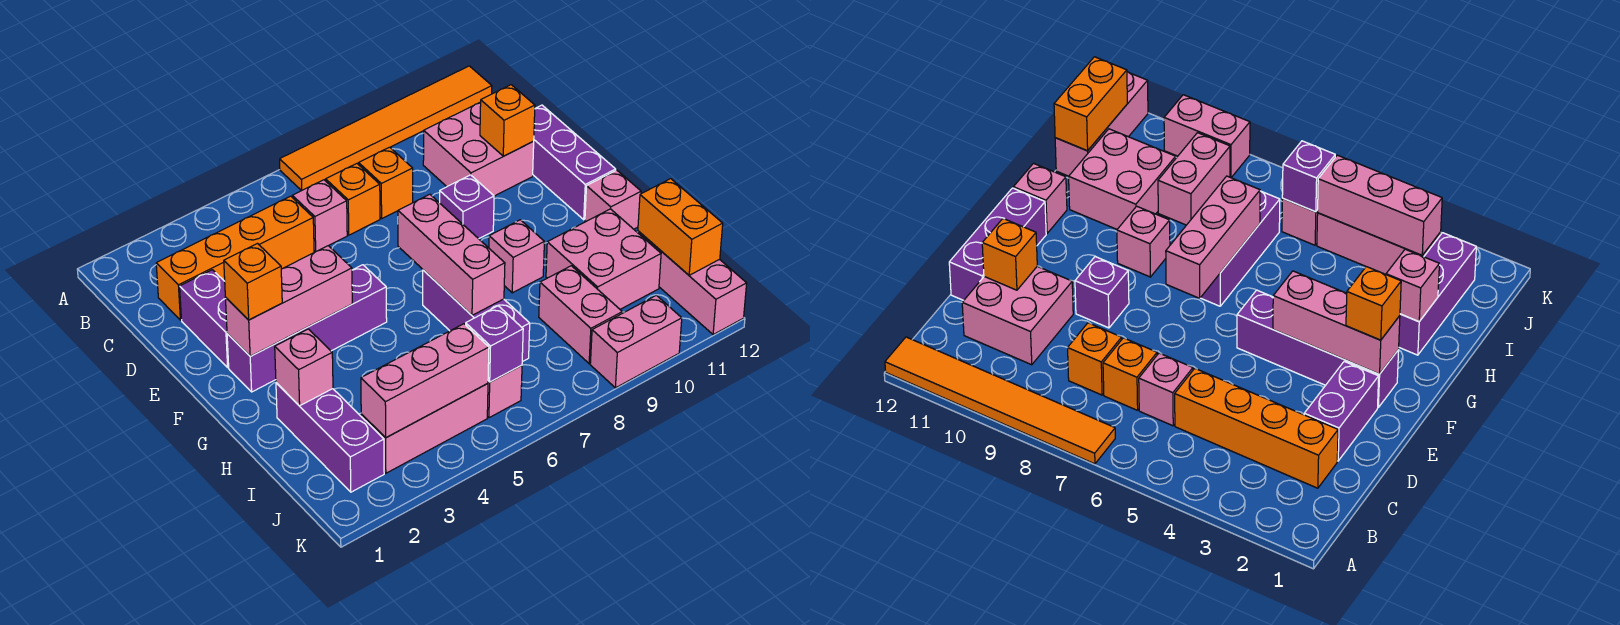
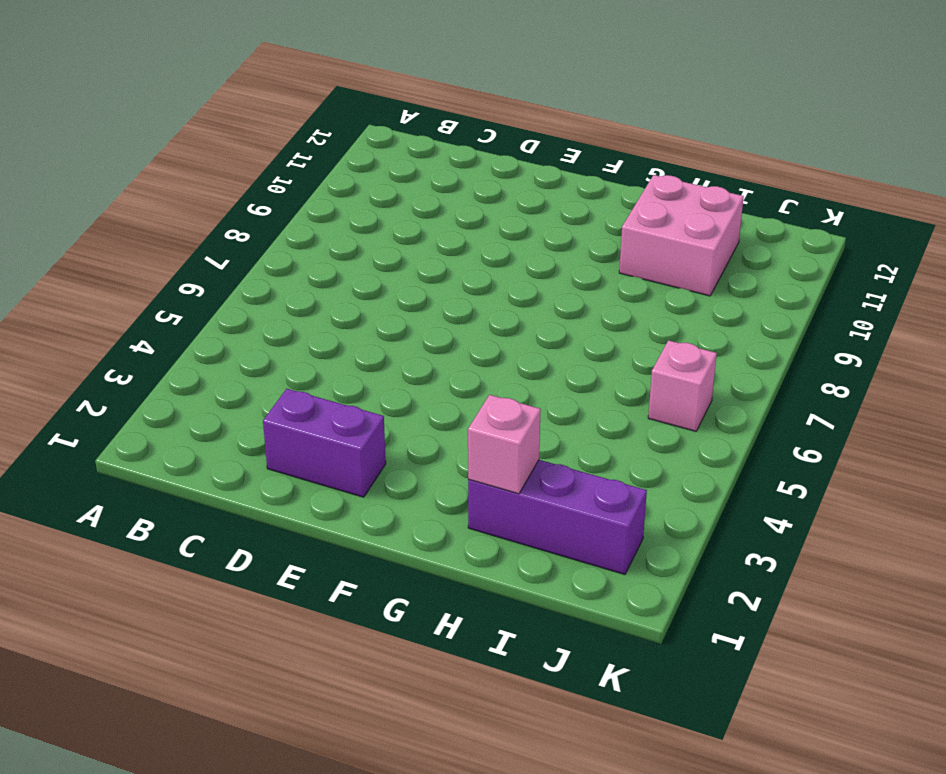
none -> orange 1x6 tile [280,66,492,191]
none -> orange 1x4 brick [156,196,314,320]
none -> pink 1x1 brick [292,180,347,252]

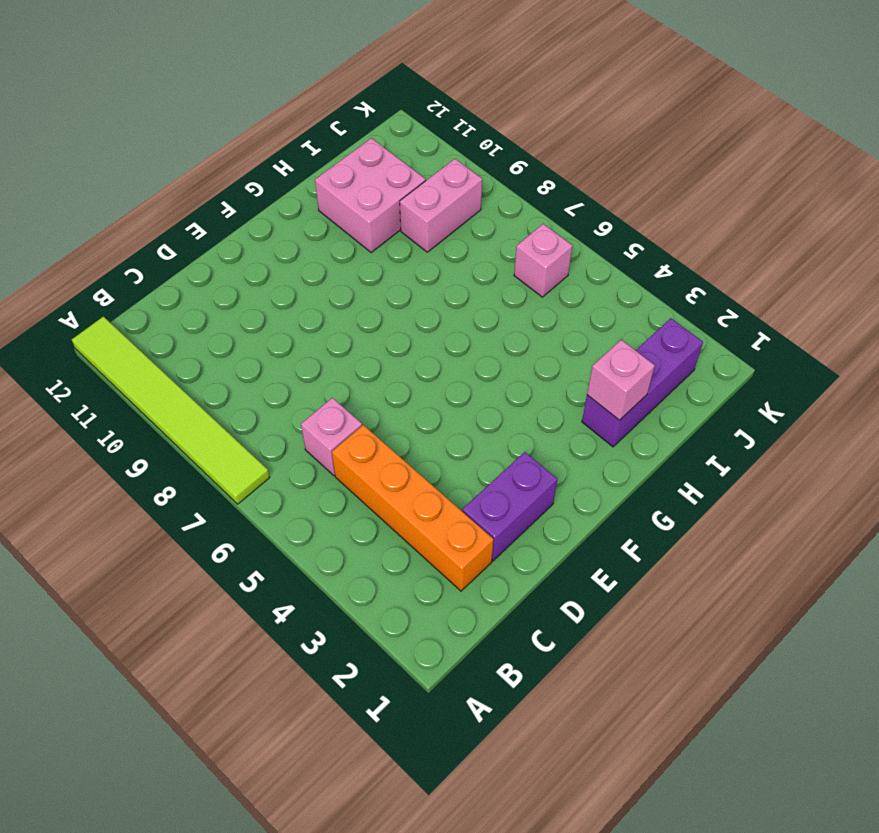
lime 1x6 tile [72,316,270,504] -> orange 1x6 tile [280,66,492,191]
none -> orange 1x1 brick [326,164,380,235]
none -> orange 1x1 brick [359,147,413,218]
none -> pink 2x2 brick [423,102,534,196]

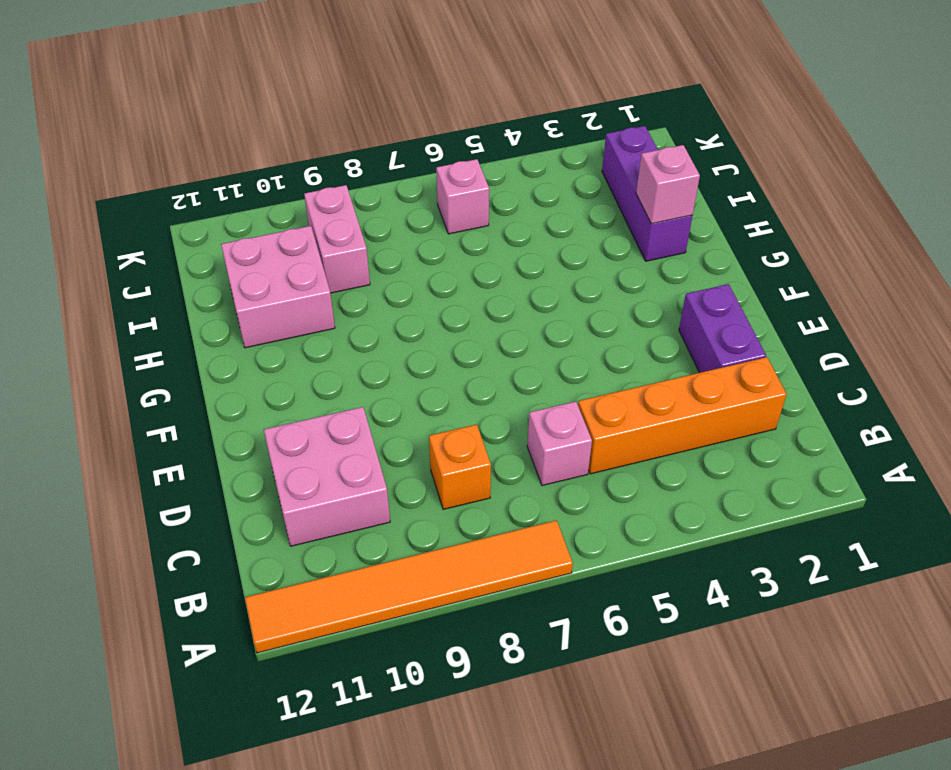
none -> orange 1x1 brick [326,164,380,235]
none -> purple 1x3 brick [533,105,616,220]
none -> purple 1x1 brick [440,175,494,239]

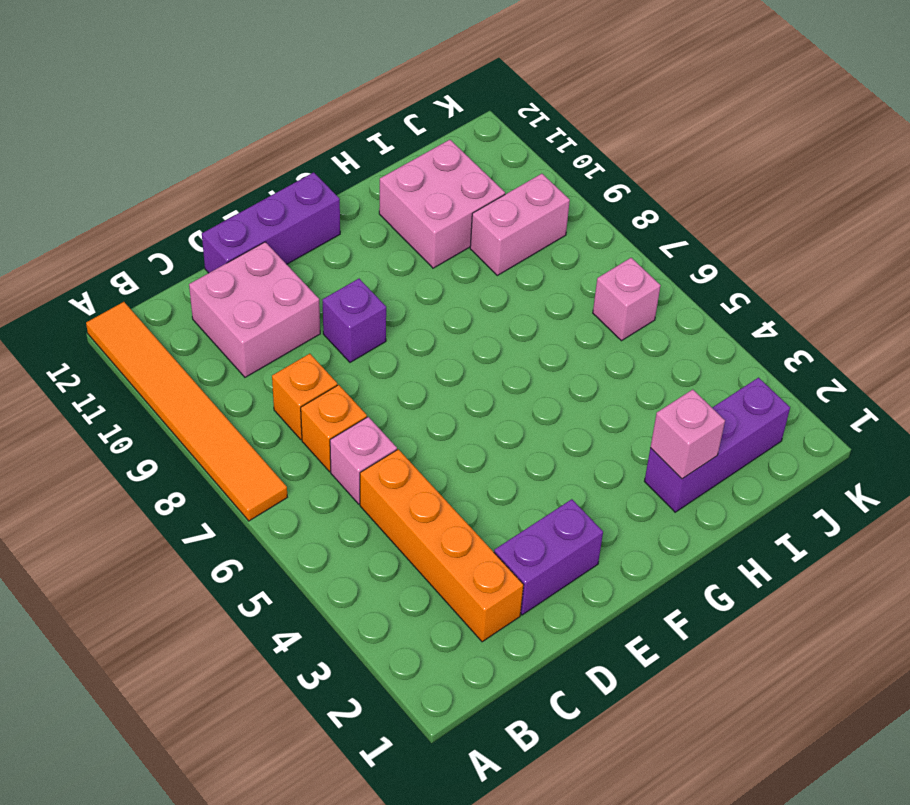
none -> purple 1x4 brick [227,265,387,392]
none -> purple 1x3 brick [423,270,530,362]
none -> pink 1x1 brick [489,220,544,293]

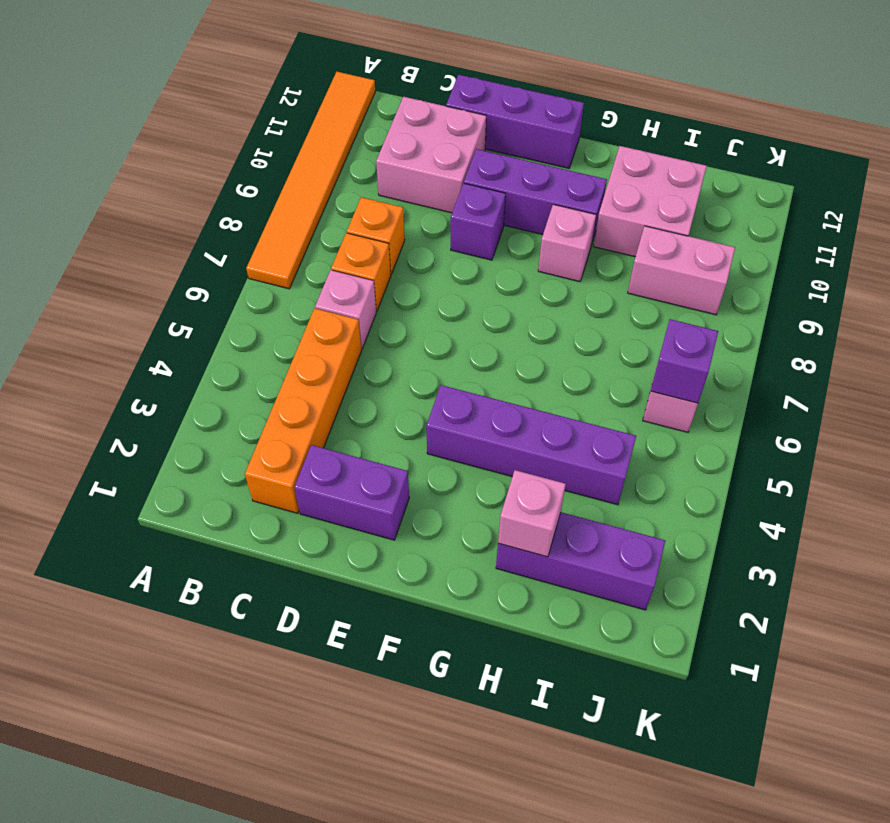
purple 1x3 brick [464,149,607,245] -> purple 1x3 brick moved to [423,270,530,362]
purple 1x4 brick [427,385,636,505] -> purple 1x4 brick turned to [227,265,387,392]
none -> pink 1x1 brick [585,170,641,229]
none -> pink 1x3 brick [638,231,747,335]
none -> pink 1x3 brick [361,384,488,473]

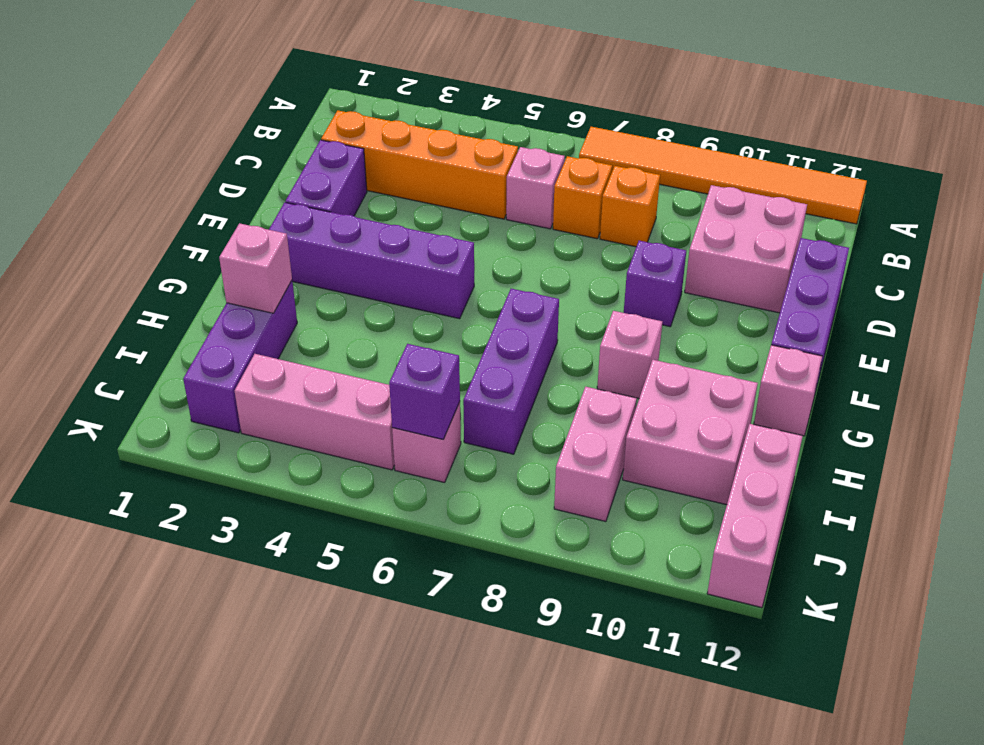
none -> pink 1x2 brick [590,295,682,388]
none -> orange 1x1 brick [480,85,535,156]
none -> pink 1x3 brick [225,246,352,356]

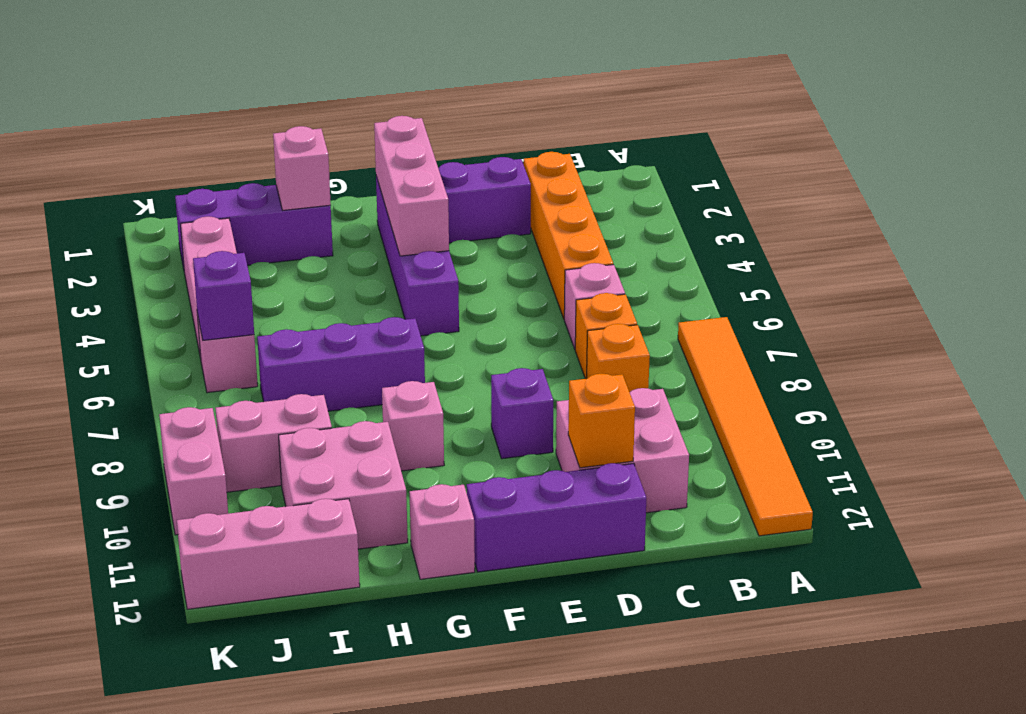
none -> pink 1x3 brick [398,194,505,315]
none -> orange 1x2 brick [638,179,723,275]
none -> pink 1x3 brick [361,324,489,438]

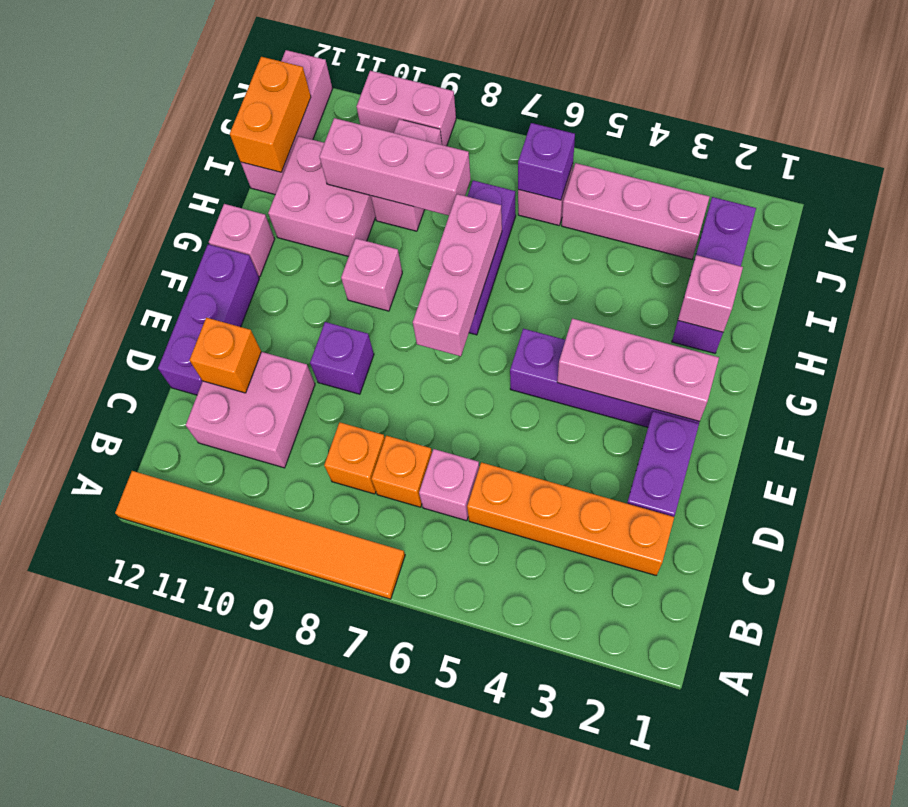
pink 1x3 brick [319,118,471,215] -> pink 1x3 brick moved to [361,324,489,438]
none -> orange 1x1 brick [224,244,282,320]

